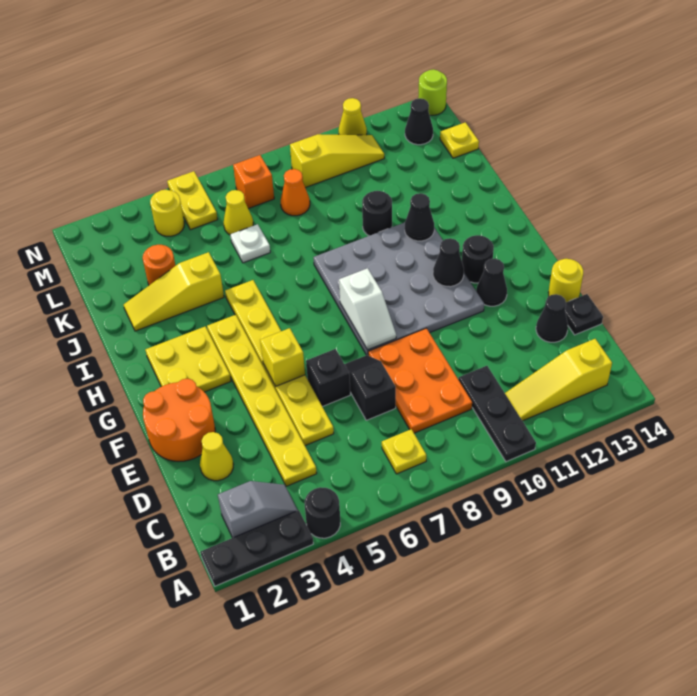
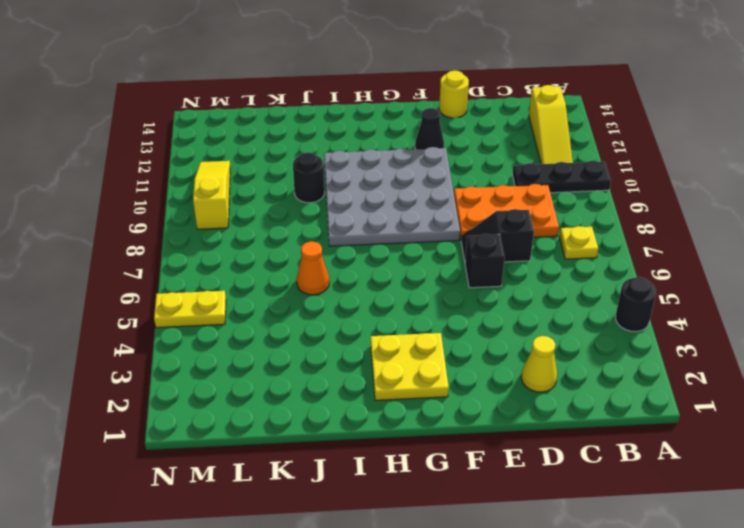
orange 1x1 cone [297,241,329,295] -> orange 1x1 cone moved to [281,169,310,216]
none -> black 1x3 plate [201,510,313,586]
none -> grey 1x2 slope [218,481,298,538]
none -> yellow 1x6 plate [207,315,317,486]
none -> yellow 1x6 plate [225,280,334,446]

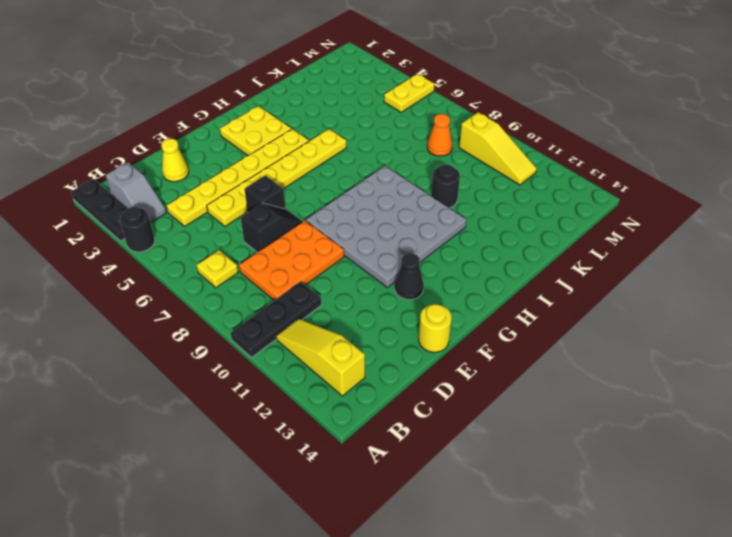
none -> black 1x1 cone [536,294,568,342]
none -> black 1x1 plate [565,294,603,335]
none -> orange 2x2 round brick [143,378,215,461]
none -> black 1x1 round brick [462,235,494,283]

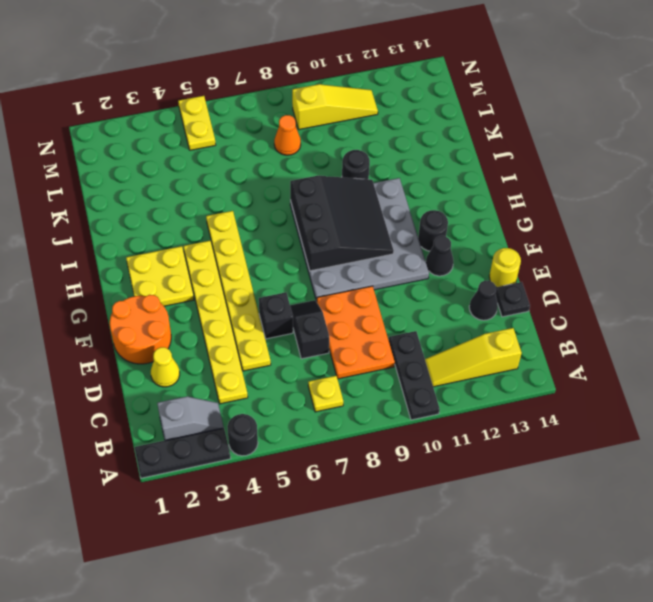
black 3x3 slope [290,176,394,271] -> white 1x2 slope [339,268,396,350]
none -> yellow 1x3 slope [124,252,224,331]
none -> orange 1x1 round brick [143,245,175,285]
none -> white 1x1 plate [230,224,270,263]
none -> yellow 1x1 cone [224,190,253,235]

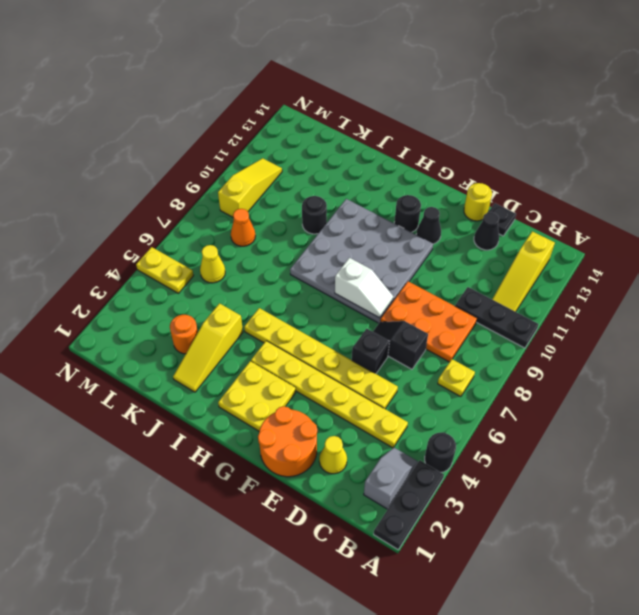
none -> white 1x1 plate [230,224,270,263]
none -> yellow 1x1 plate [440,122,479,158]
none -> yellow 1x1 round brick [150,190,185,236]
none -> orange 1x1 brick [233,155,274,209]

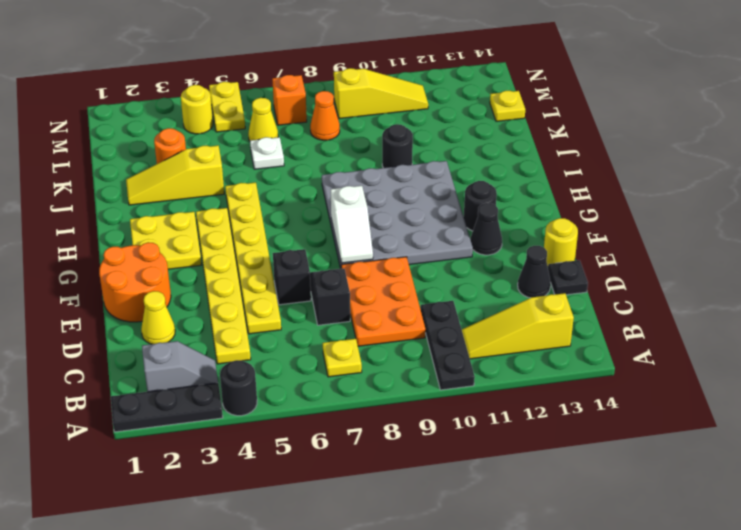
none -> black 1x1 cone [405,98,433,145]
none -> yellow 1x1 cone [339,98,367,135]
none -> lime 1x1 round brick [418,69,447,115]
none -> yellow 1x1 brick [260,328,305,386]

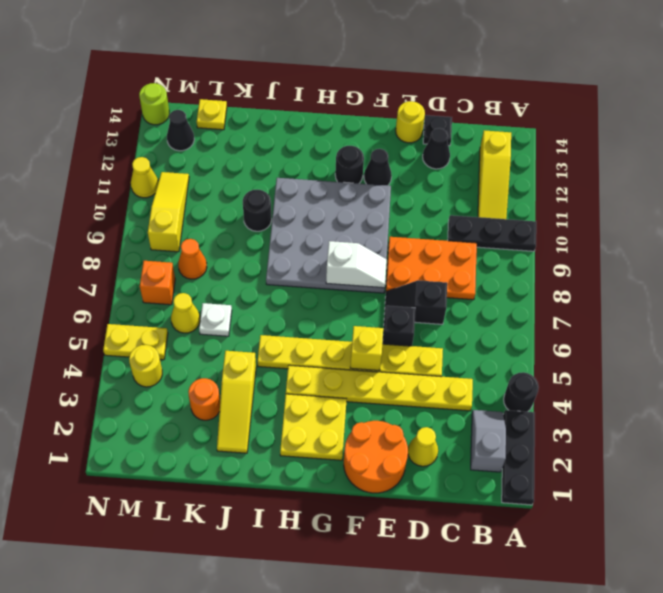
none -> yellow 1x1 plate [382,429,426,474]
none -> black 1x1 cone [433,238,464,287]
none -> black 1x1 cone [405,193,434,241]

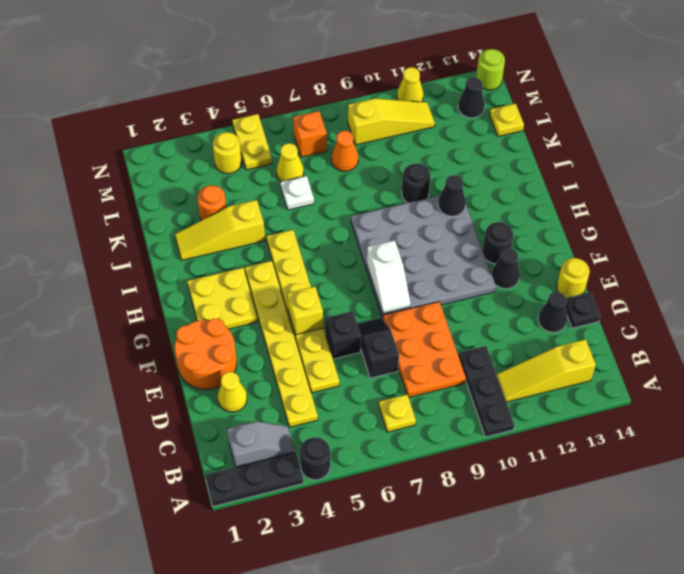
none -> black 1x1 cone [433,238,464,287]

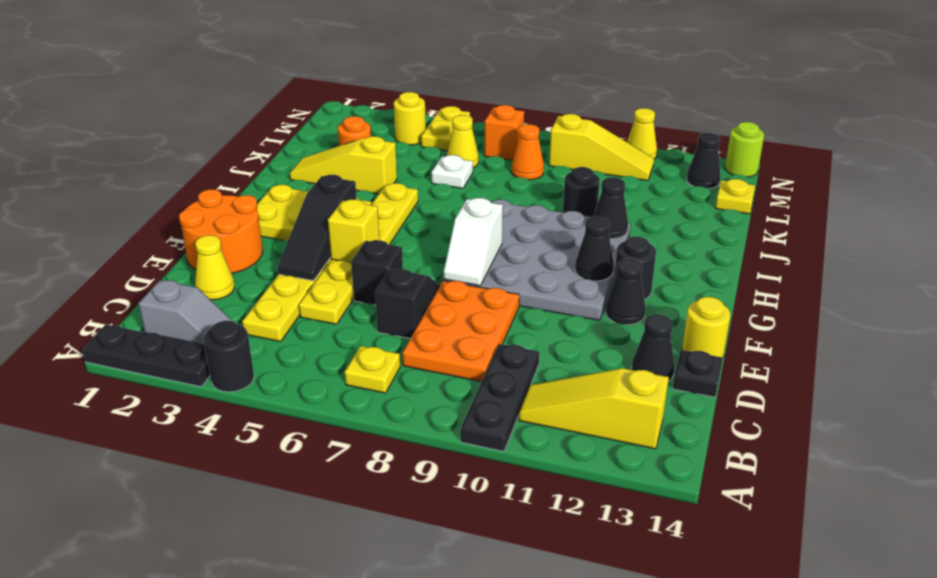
black 1x3 slope [278,175,357,281] -> none

